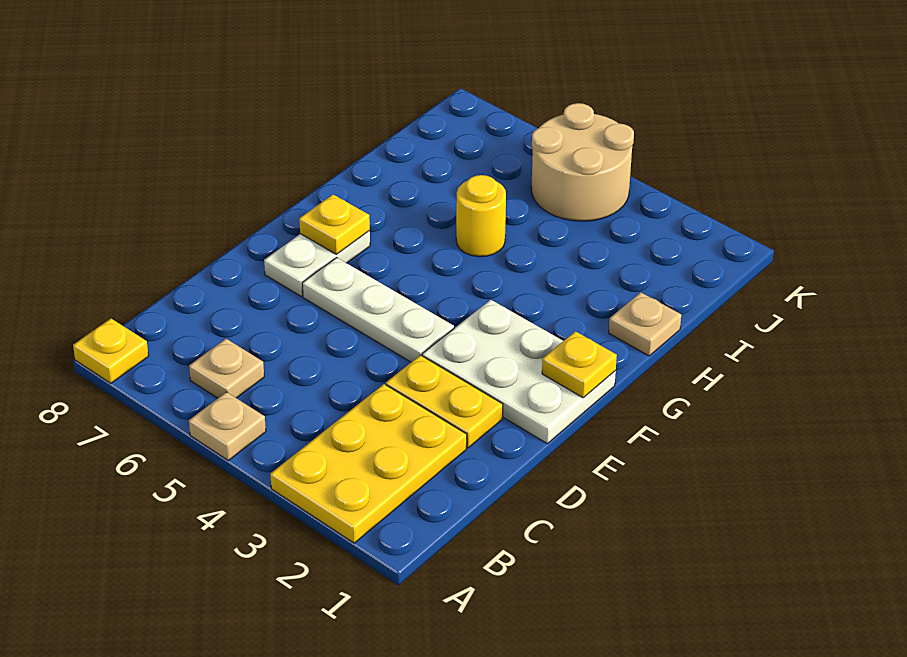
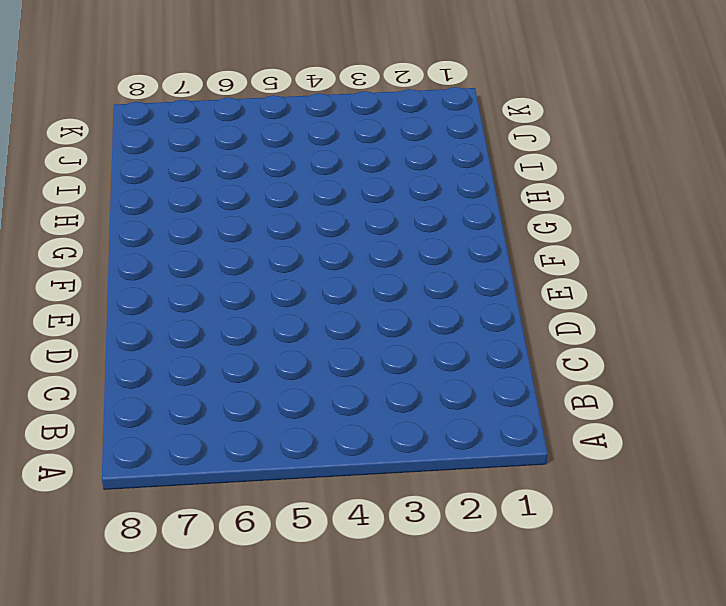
none -> yellow 2x3 plate [270,384,467,543]
none -> tan 1x1 plate [189,392,266,460]
none -> yellow 1x1 plate [73,319,148,383]

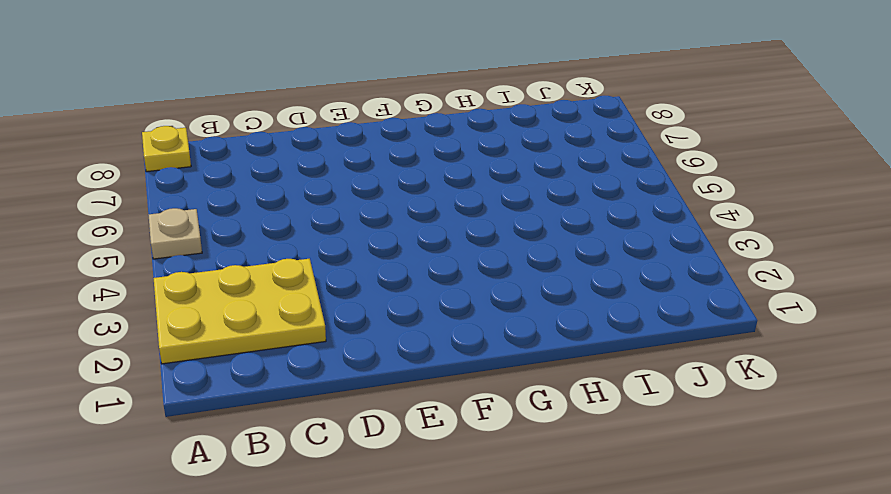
none -> tan 1x1 plate [189,339,264,398]
none -> yellow 1x2 plate [386,355,503,448]
none -> white 2x3 plate [422,300,616,444]

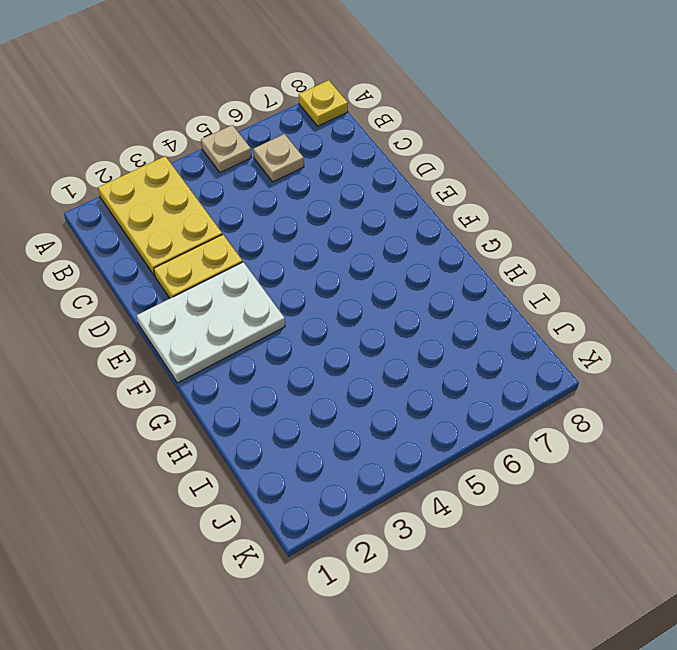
none -> white 1x3 plate [302,258,454,362]
none -> white 1x2 plate [264,231,370,296]
none -> tan 1x1 plate [609,292,681,356]

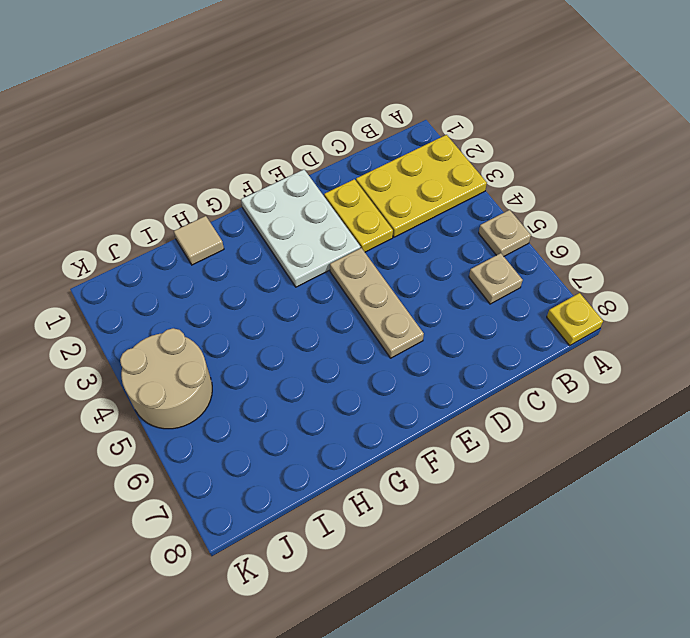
tan 1x3 plate [330,248,424,358] -> white 1x3 plate [302,258,454,362]
tan 1x1 tile [174,216,224,265] -> tan 1x1 plate [609,292,681,356]
none -> white 1x2 plate [264,231,370,296]
none -> yellow 1x1 round brick [456,175,506,257]
none -> yellow 1x1 plate [542,331,617,398]

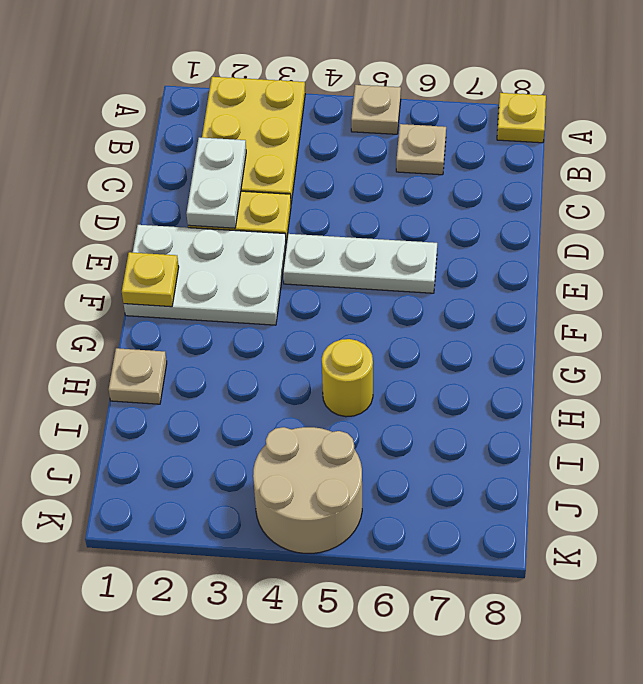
white 1x2 plate [186,137,246,228] -> white 1x2 plate moved to [264,231,370,296]
none -> yellow 1x1 plate [299,195,370,255]

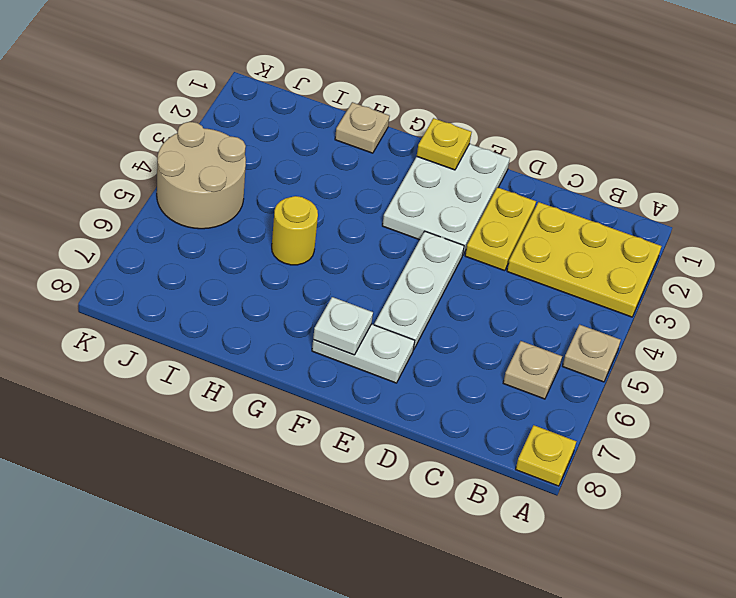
white 1x1 plate [313,297,373,355] -> yellow 1x1 plate [299,195,370,255]

